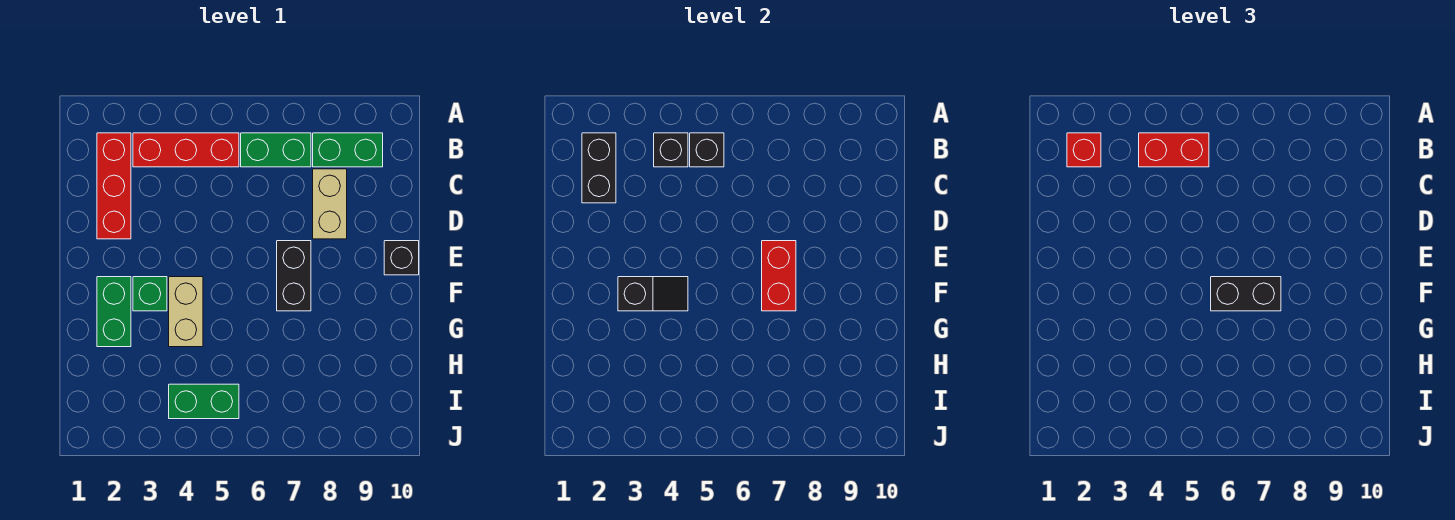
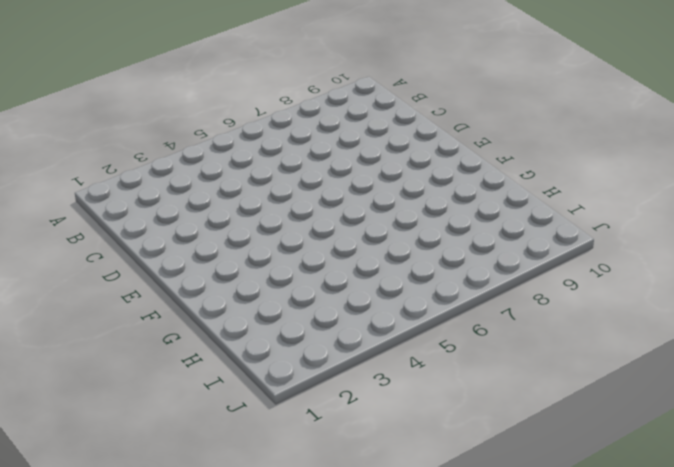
none -> red 1x3 brick [97,133,131,239]
none -> red 1x3 brick [133,133,239,167]
none -> green 1x2 brick [241,133,311,167]

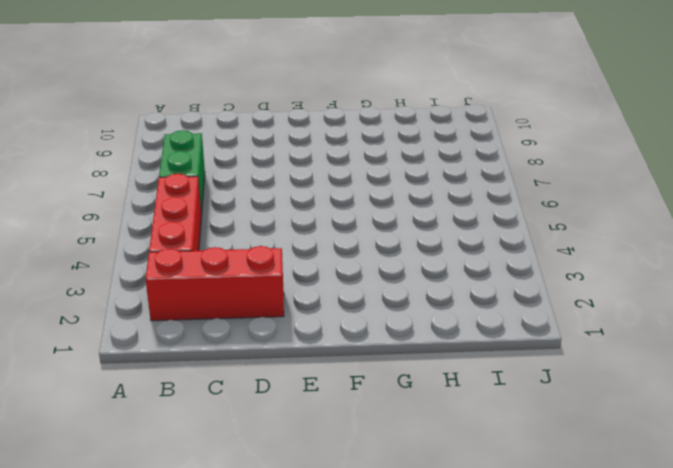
none -> green 1x2 brick [313,133,383,167]
none -> tan 1x2 brick [313,169,347,239]
none -> black 1x2 brick [277,241,311,311]

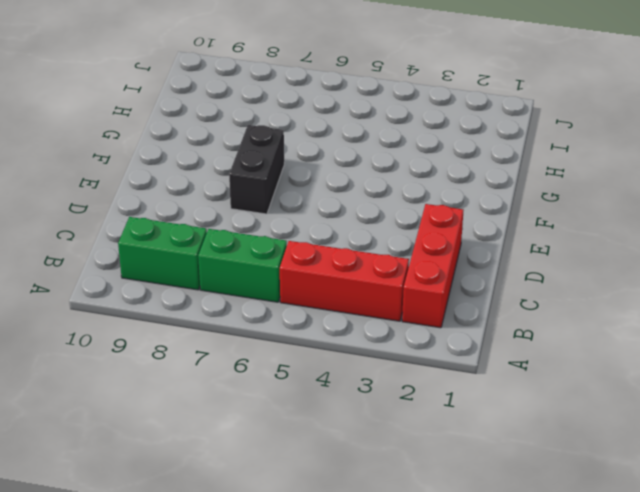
none -> tan 1x2 brick [313,169,347,239]
none -> black 1x1 brick [384,241,419,275]
none -> green 1x2 brick [97,277,131,347]

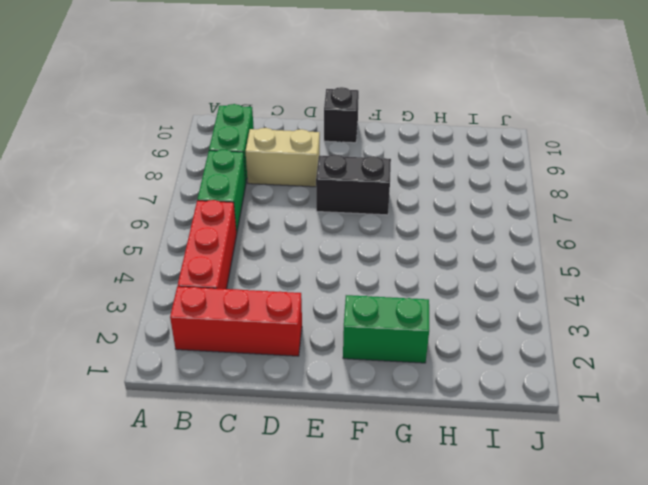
none -> green 1x1 brick [133,277,167,311]
none -> tan 1x2 brick [169,277,203,347]
none -> green 1x2 brick [169,384,239,419]

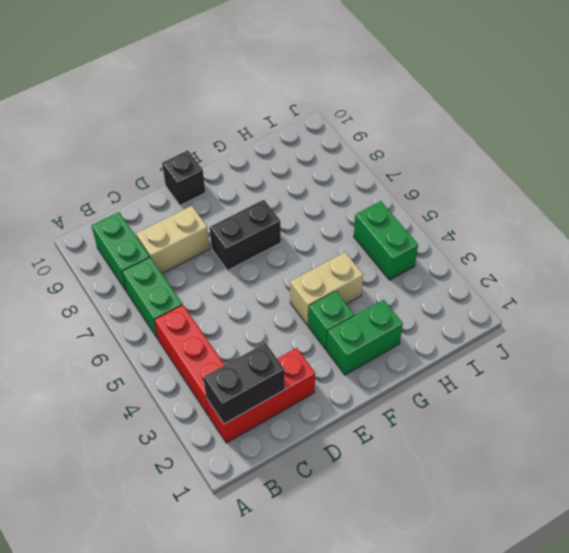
none -> black 1x1 brick [654,133,688,167]
none -> black 1x1 brick [690,133,724,167]
none -> red 1x2 brick [762,241,796,311]

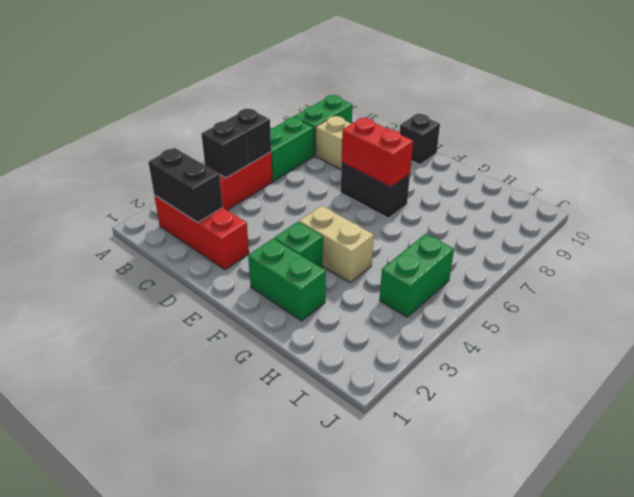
none -> black 1x2 slope [618,277,688,311]
none -> red 1x1 brick [1067,133,1101,167]
none -> red 1x2 brick [1139,133,1209,167]

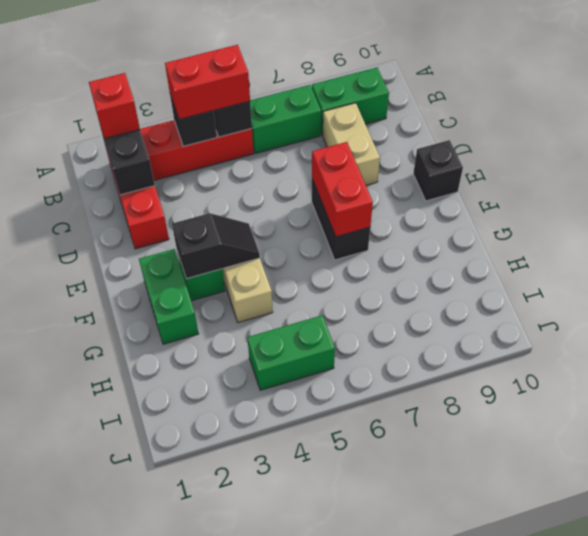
none -> black 1x2 brick [1211,277,1281,311]

